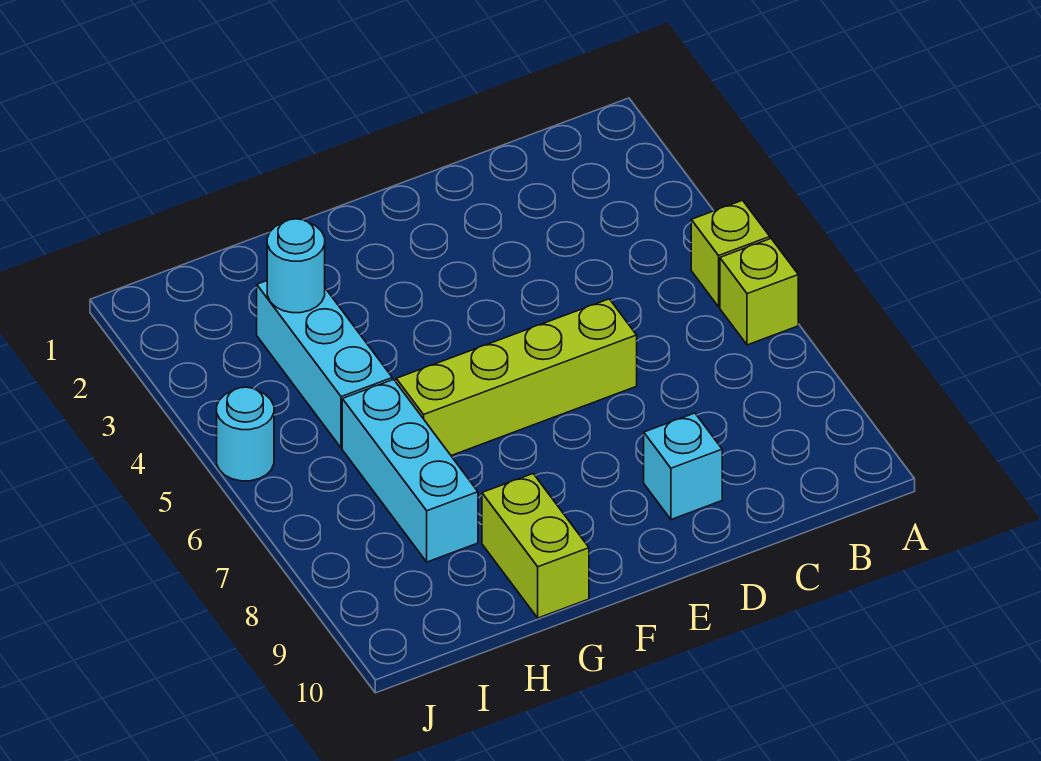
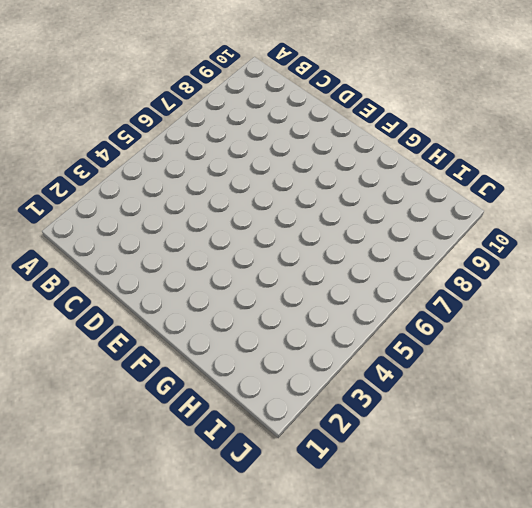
none -> lime 1x1 brick [691,200,770,307]
none -> lime 1x1 brick [720,239,798,345]

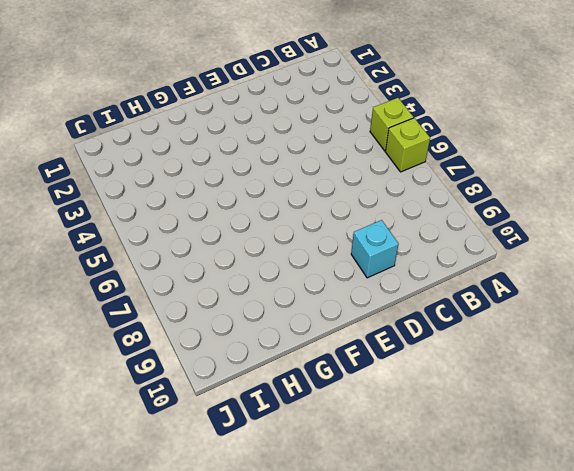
none -> lime 1x4 brick [396,299,637,456]
none -> lime 1x2 brick [482,474,589,618]

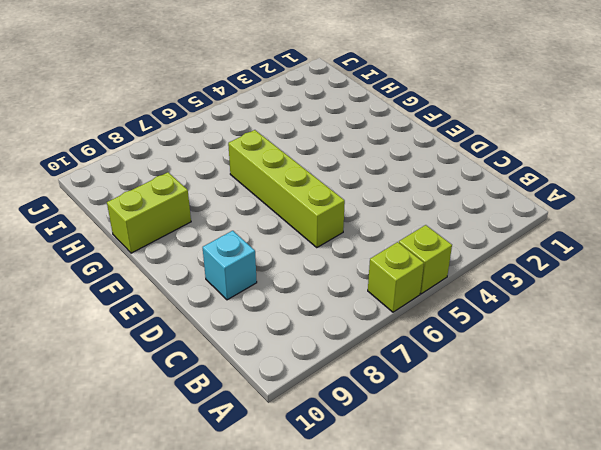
none -> cyan 1x3 brick [257,281,392,448]
none -> cyan 1x3 brick [342,379,478,562]

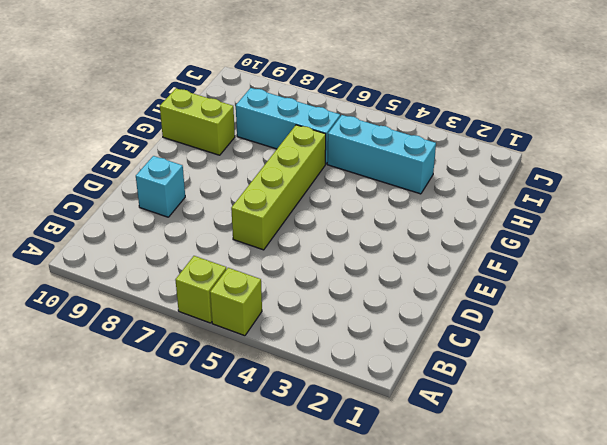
none -> cyan 1x1 round brick [217,387,274,481]
none -> cyan 1x1 round brick [267,219,325,313]

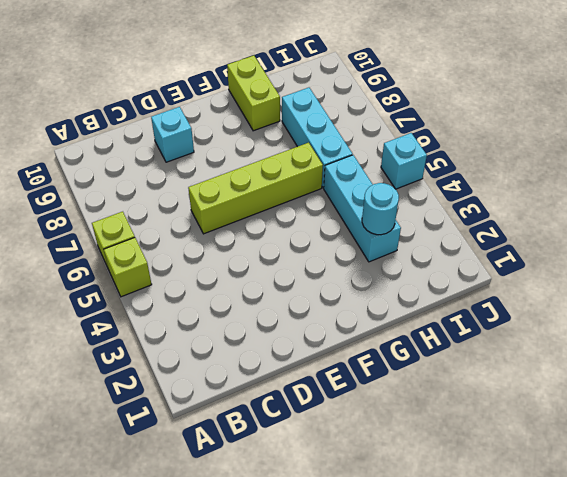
cyan 1x1 brick [381,133,427,189] -> cyan 1x1 round brick [217,387,274,481]

